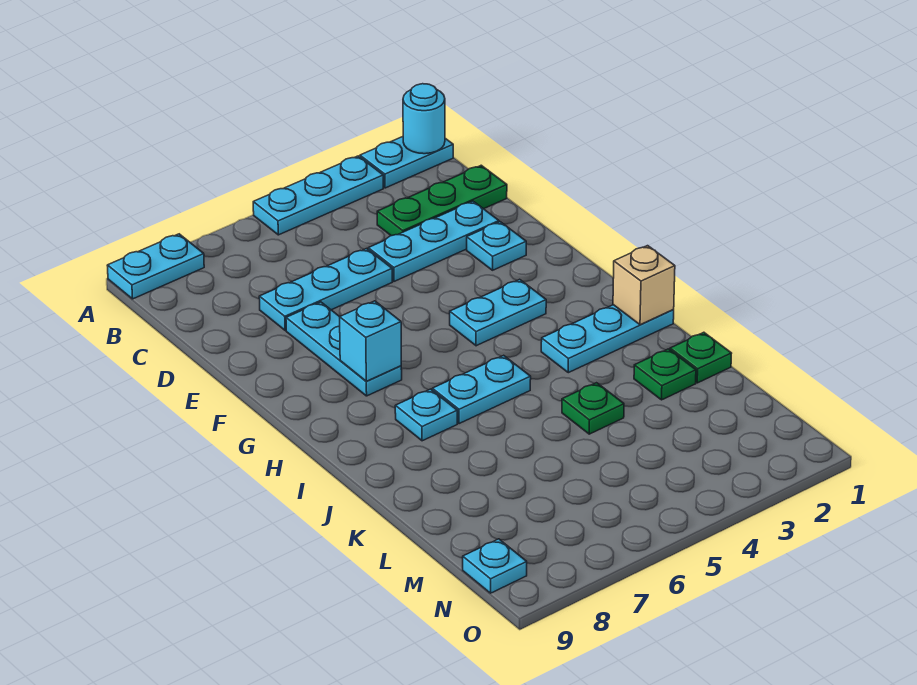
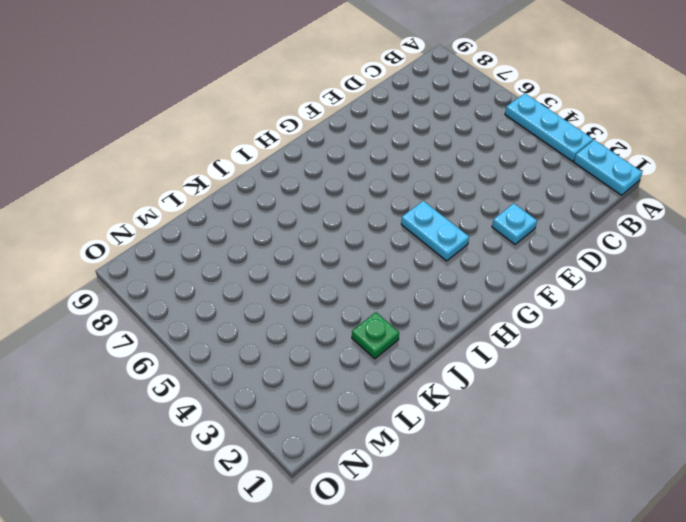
none -> cyan 1x2 plate [107,234,204,299]
none -> green 1x3 plate [377,165,507,236]
none -> cyan 1x3 plate [368,201,499,281]

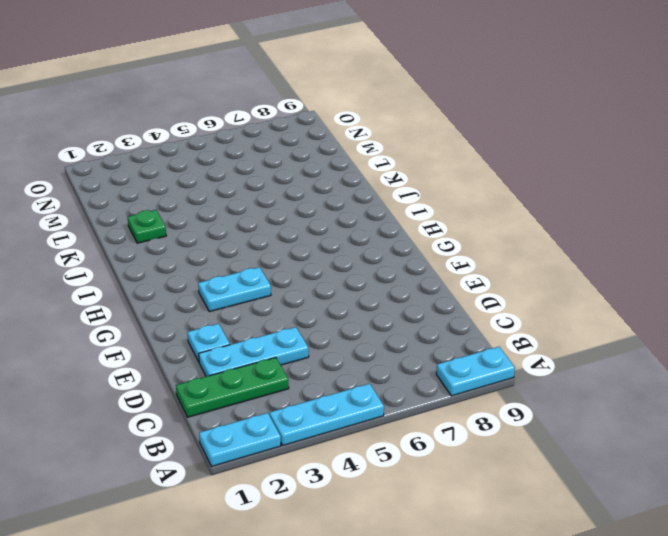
none -> cyan 1x3 plate [259,249,392,330]
none -> cyan 1x3 plate [286,302,402,396]
none -> cyan 1x3 plate [541,305,674,373]

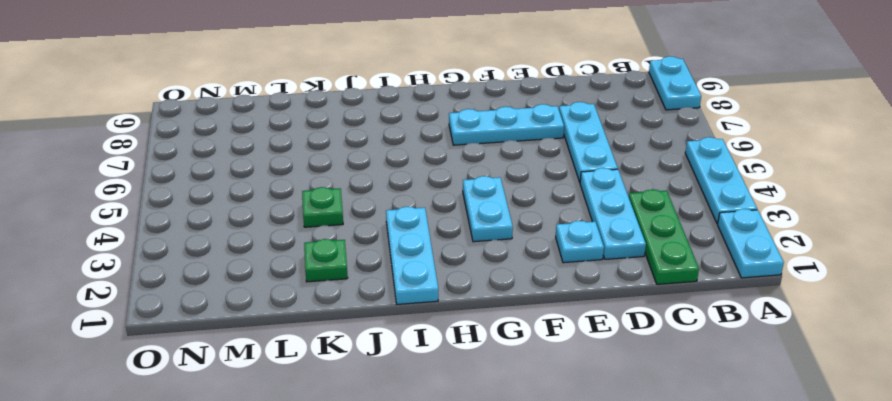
none -> cyan 1x2 plate [432,355,531,424]
none -> cyan 1x1 plate [395,389,457,441]
none -> green 1x1 plate [670,332,732,383]

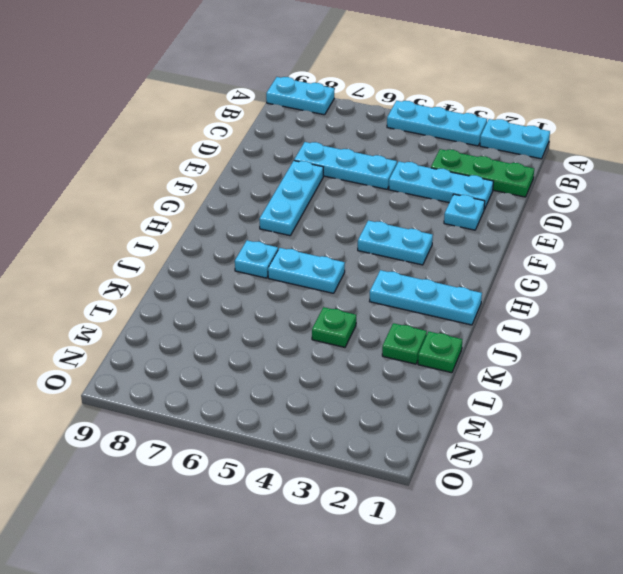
none -> cyan 1x1 plate [463,539,527,593]
none -> cyan 1x1 round brick [403,84,445,154]
none -> cyan 1x1 brick [340,301,401,381]

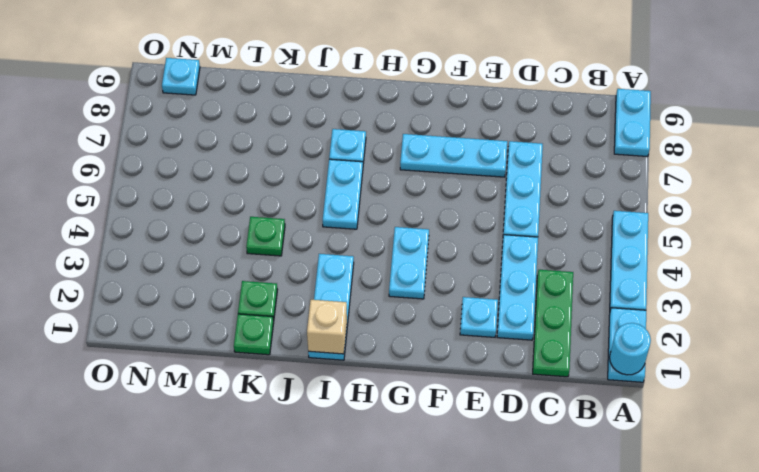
none -> cyan 1x1 brick [340,301,401,381]

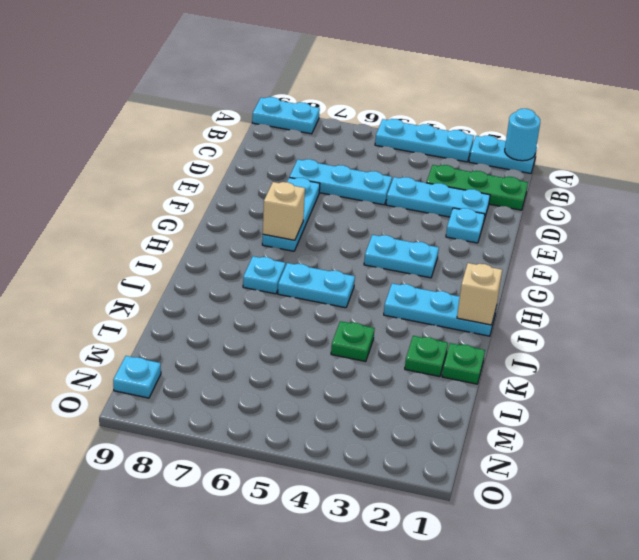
tan 1x1 brick [263,182,305,240] -> cyan 1x1 brick [340,301,401,381]

